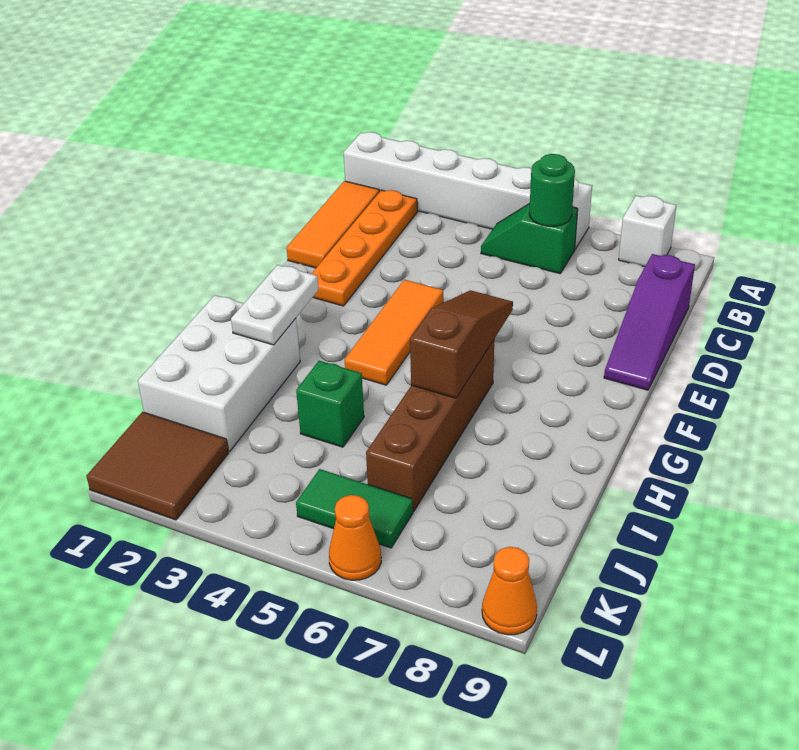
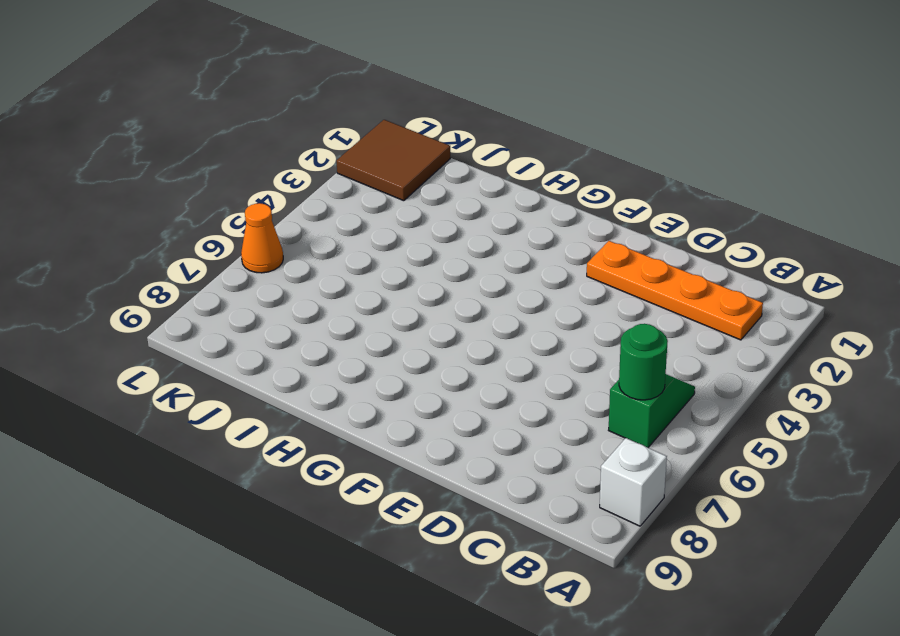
none -> white 1x6 brick [344,132,592,249]
none -> orange 1x3 tile [287,181,380,268]
none -> purple 1x3 slope [604,254,695,390]

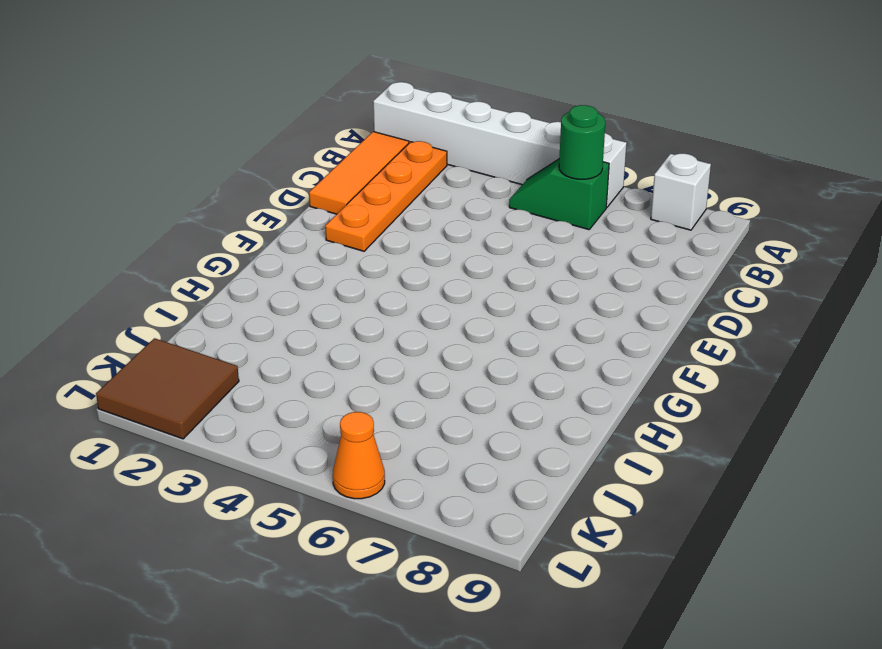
none -> purple 1x3 slope [604,254,695,390]
none -> orange 1x3 tile [345,280,443,385]
none -> brown 1x4 brick [366,340,494,511]

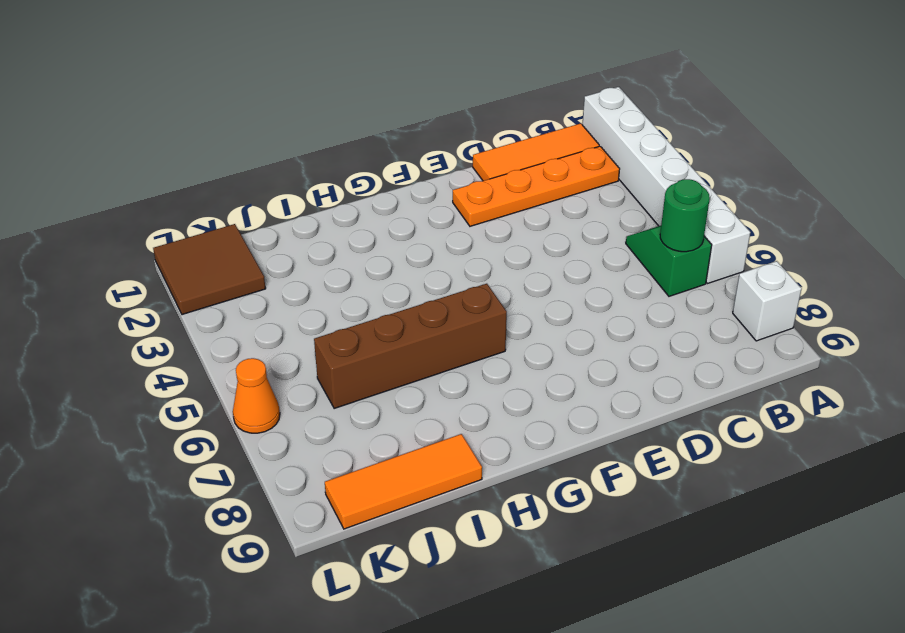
orange 1x3 tile [325,434,482,529] -> orange 1x3 tile moved to [345,280,443,385]
none -> purple 1x3 slope [604,254,695,390]
none -> white 2x3 brick [138,295,300,451]
none -> green 1x1 brick [296,361,364,447]

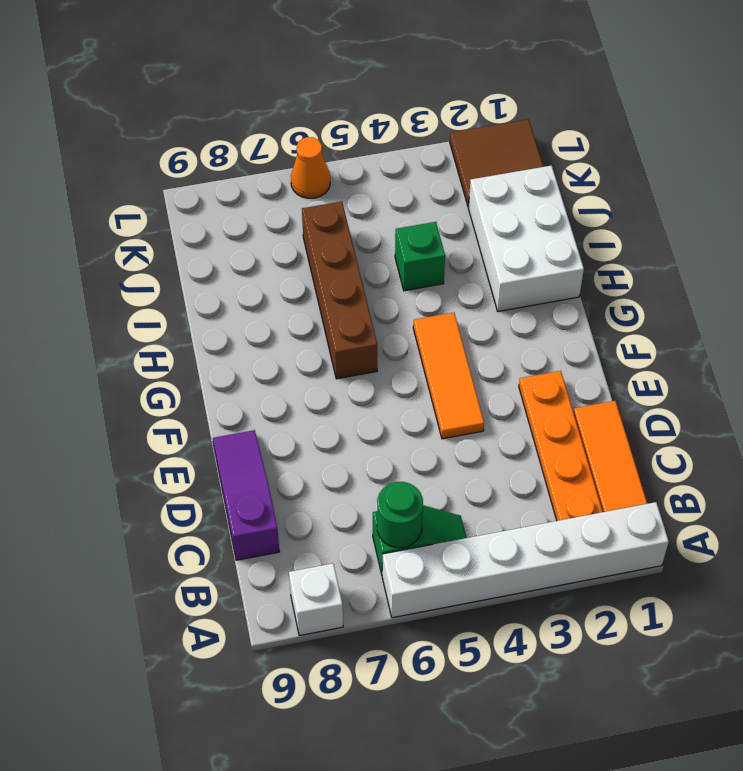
none -> green 1x2 tile [296,469,413,548]
none -> orange 1x1 cone [482,547,537,635]
none -> brown 1x3 slope [410,290,513,398]

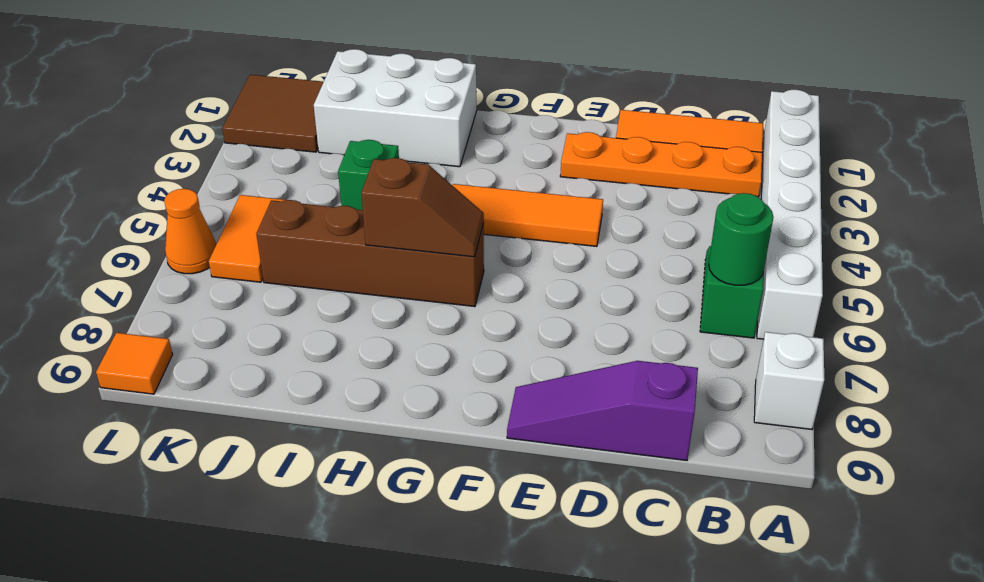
brown 1x2 slope [361,158,484,257] -> brown 1x3 slope [410,290,513,398]
orange 1x2 tile [209,195,284,282] -> green 1x2 tile [296,469,413,548]
orange 1x1 tile [96,333,173,394] -> orange 1x1 cone [482,547,537,635]
none -> white 1x2 plate [231,265,318,345]

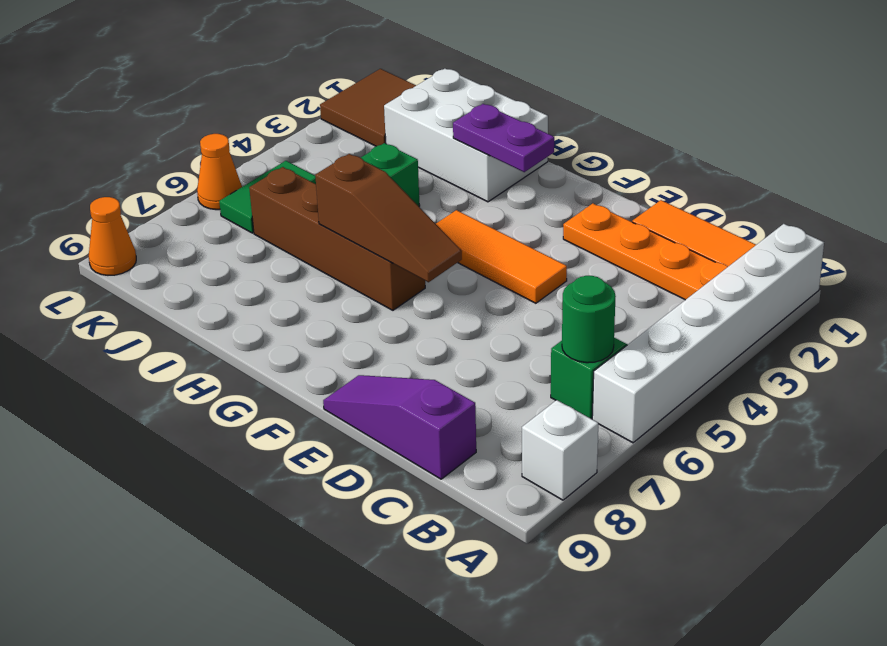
purple 1x2 plate [453,104,554,172] -> white 1x2 plate [231,265,318,345]

